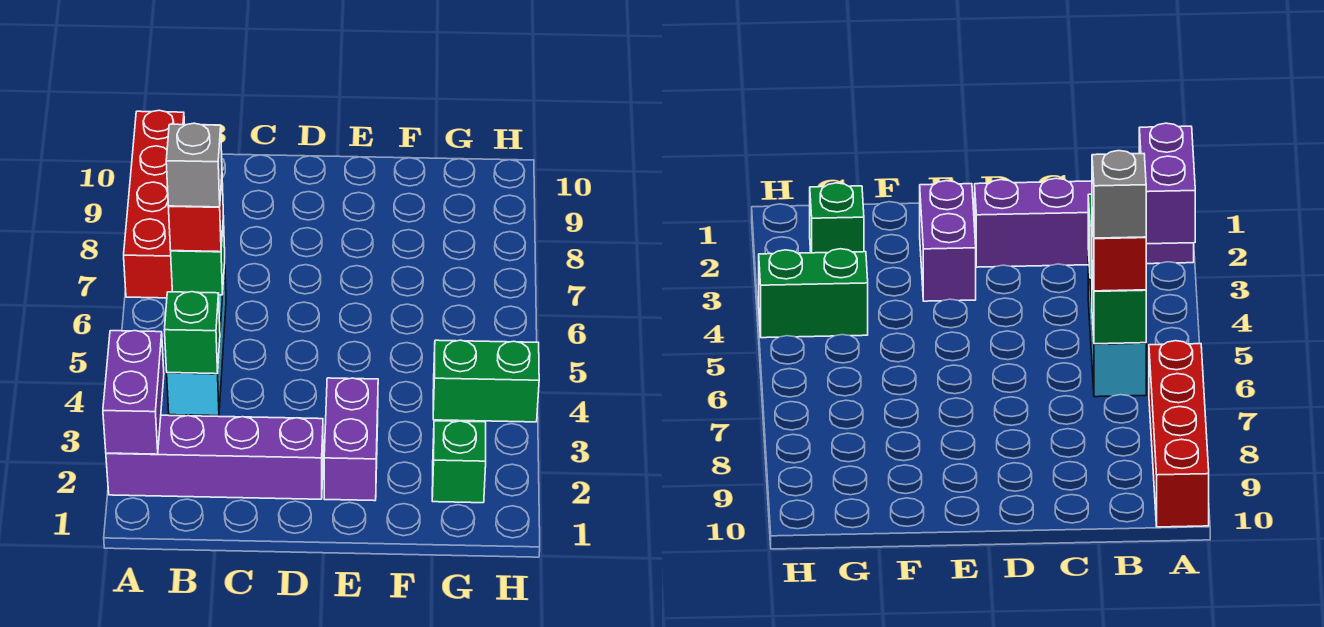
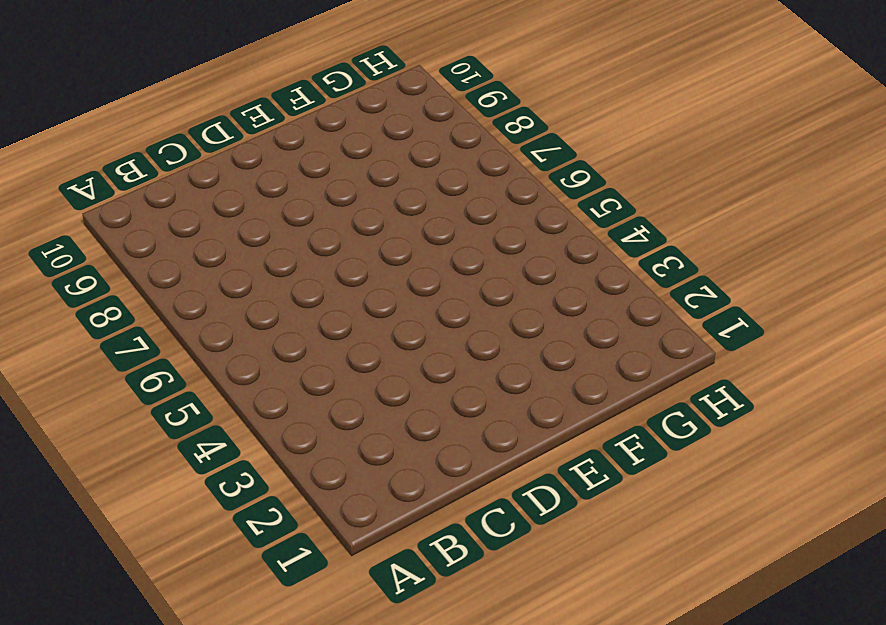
none -> purple 1x4 brick [106,415,323,499]
none -> red 1x4 brick [124,110,184,298]

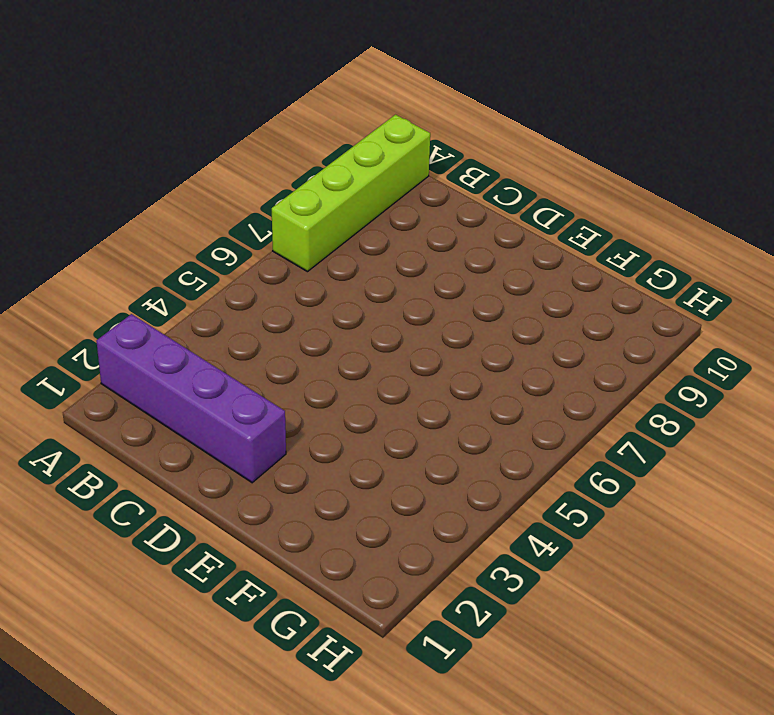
lime 1x4 brick [272,115,430,272] -> red 1x4 brick [124,110,184,298]
none -> cyan 1x3 brick [167,264,226,416]
none -> purple 1x2 brick [324,378,378,501]

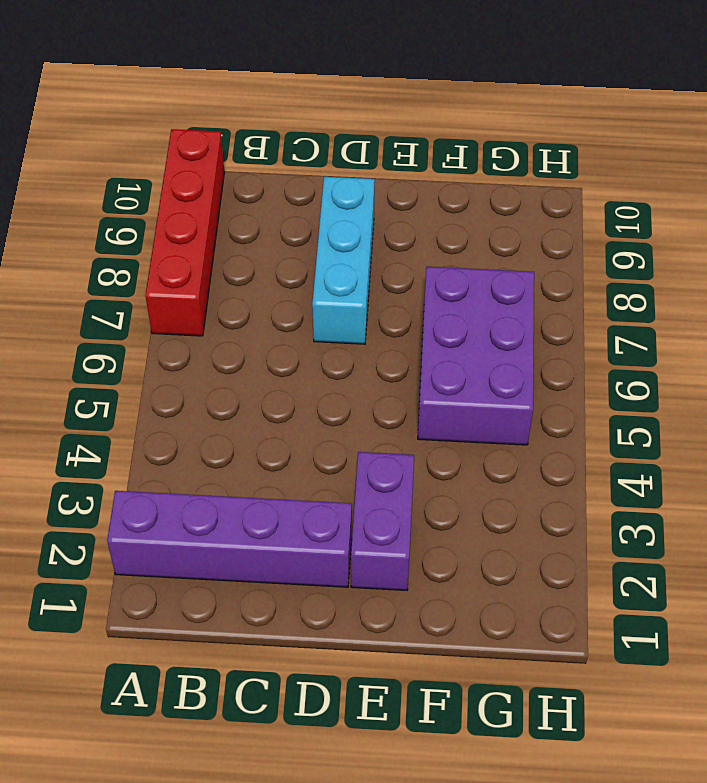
cyan 1x3 brick [312,177,375,344] -> cyan 1x3 brick moved to [167,264,226,416]
purple 2x3 brick [418,267,534,445] -> none
none -> green 1x1 brick [432,421,486,503]
none -> green 1x2 brick [433,340,539,422]

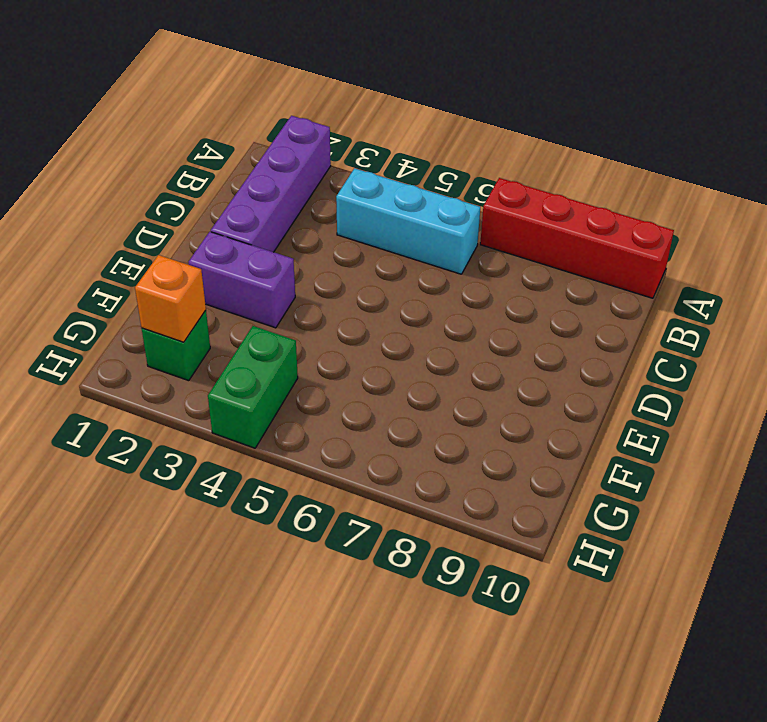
orange 1x1 brick [135,255,206,342] -> none
none -> purple 1x2 brick [103,331,164,454]
none -> green 1x1 brick [165,292,220,374]

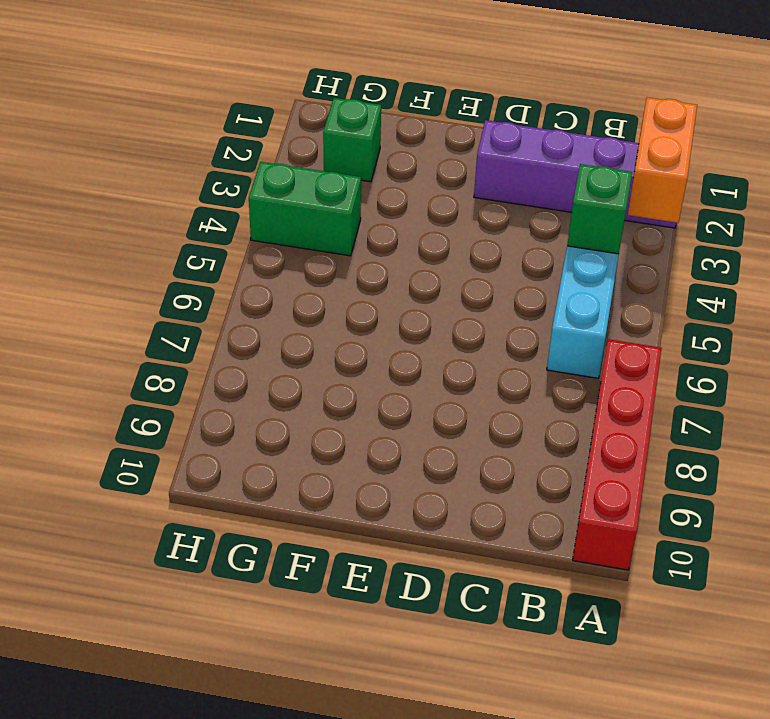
orange 1x2 brick [628,97,697,223] -> purple 1x2 brick [103,331,164,454]
none -> purple 1x2 brick [324,378,378,501]
none -> green 1x1 brick [171,216,225,295]

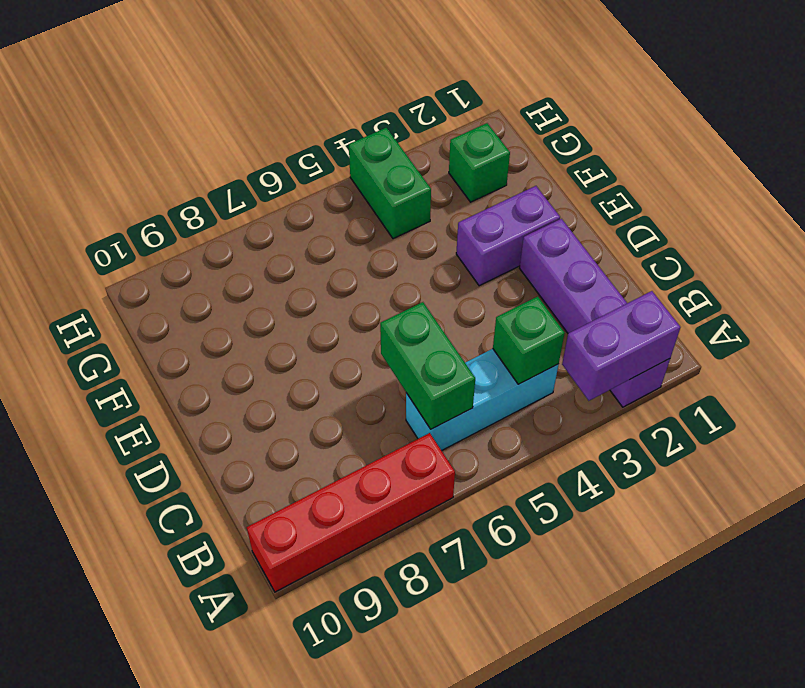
green 1x2 brick [380,302,475,429] -> green 1x1 brick [171,216,225,295]
none -> red 1x1 brick [168,180,223,252]
none -> grey 1x1 brick [166,123,222,207]

